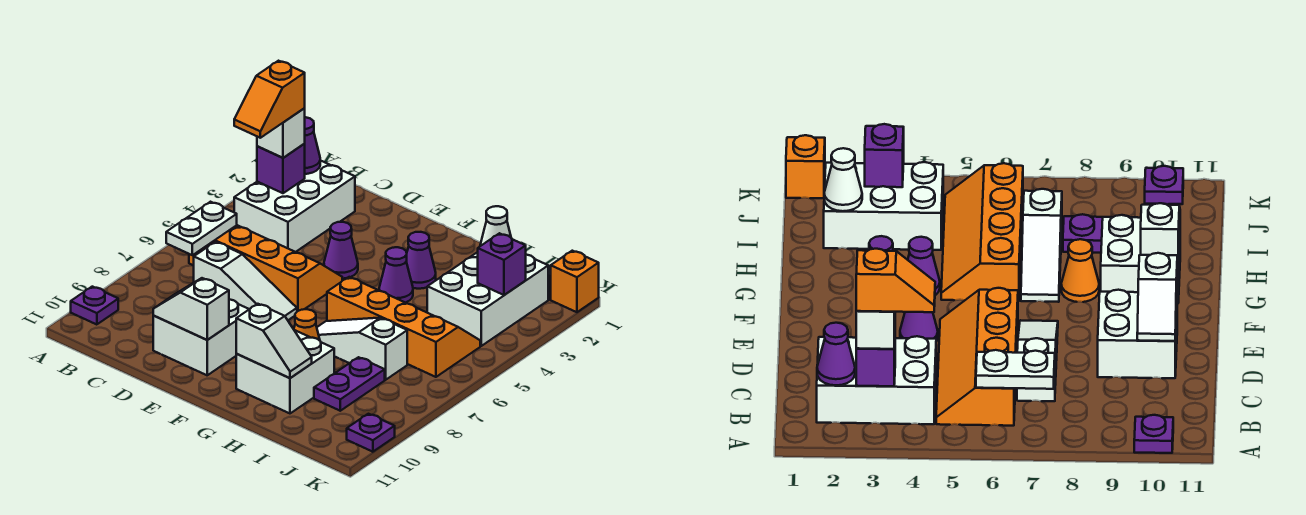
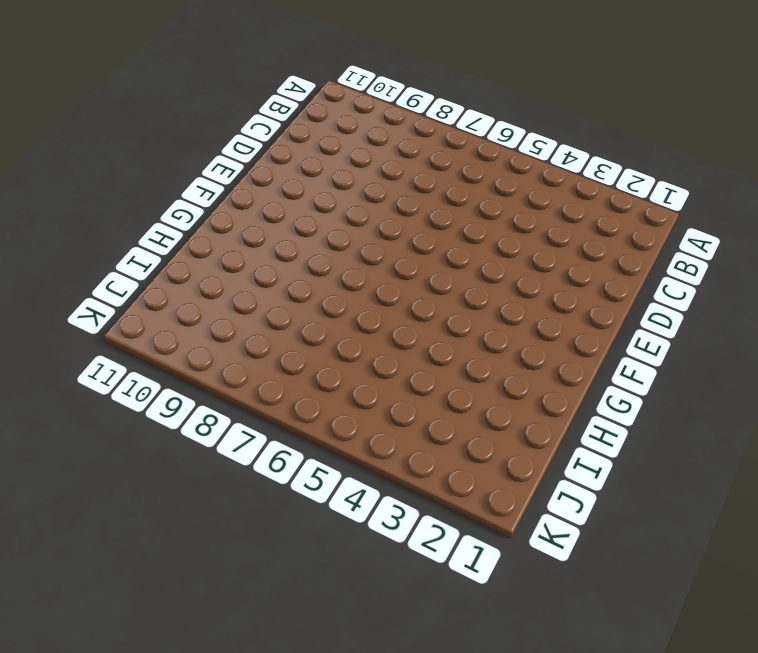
none -> purple 1x1 plate [71,287,118,325]
none -> white 2x3 brick [234,160,355,252]
none -> orange 2x4 slope [189,225,342,311]

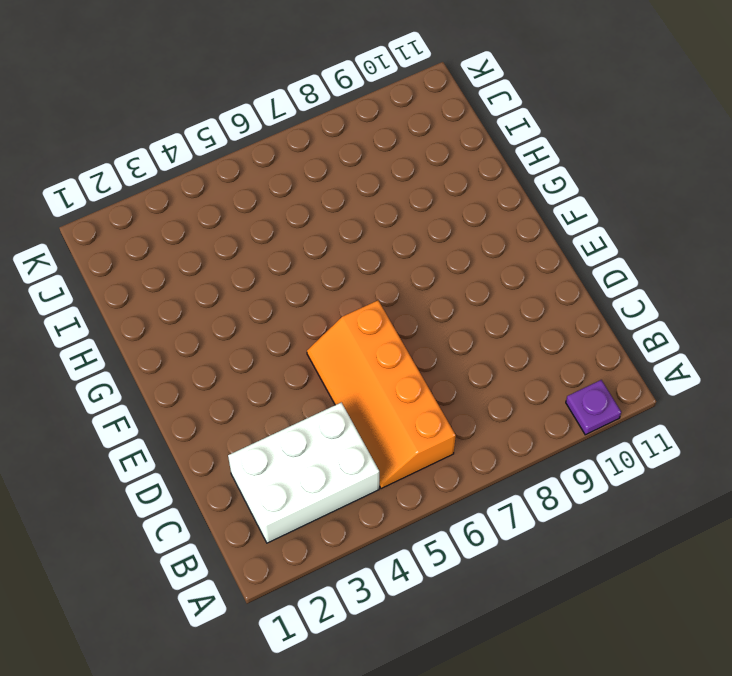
none -> white 1x3 slope [194,242,297,320]
none -> white 2x2 brick [153,299,249,375]
none -> purple 1x1 cone [324,222,358,279]

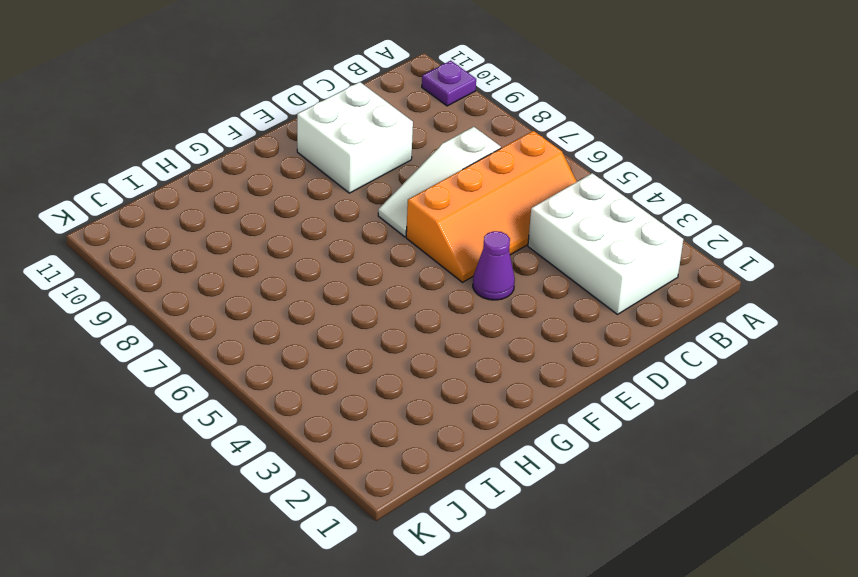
none -> purple 1x1 cone [406,232,436,289]
none -> purple 1x1 cone [379,247,413,303]
none -> orange 2x4 slope [327,277,480,377]

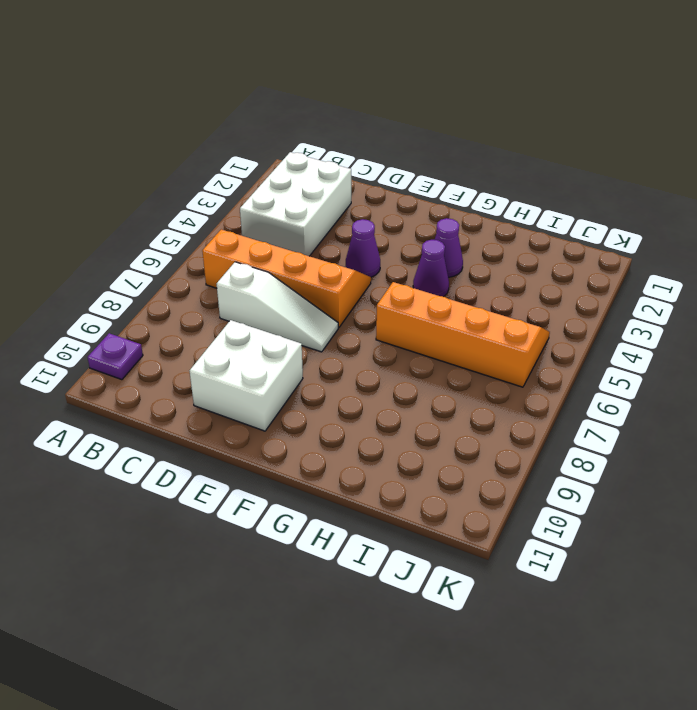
none -> white 1x3 slope [317,318,407,380]
none -> orange 1x1 cone [294,309,320,341]
none -> white 2x2 brick [236,330,334,413]

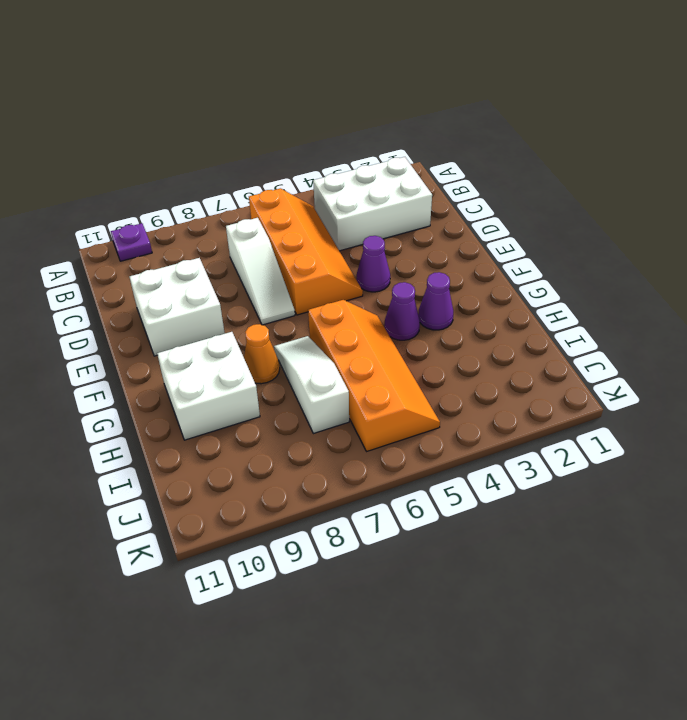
none -> white 2x3 brick [427,252,548,346]
none -> purple 1x2 plate [314,357,385,411]
none -> orange 1x1 brick [551,251,599,312]

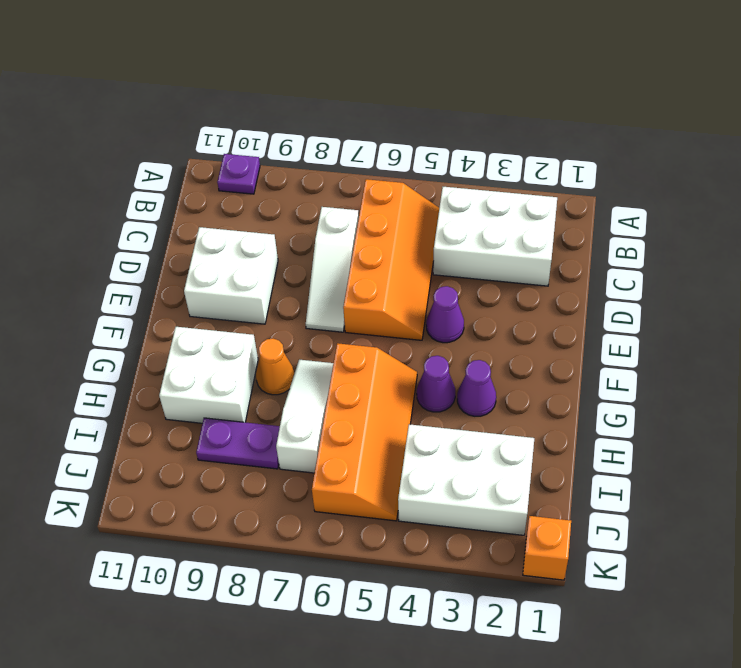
none -> purple 1x1 plate [347,414,395,452]
none -> purple 1x1 cone [304,117,320,174]
none -> purple 1x1 brick [257,144,305,193]

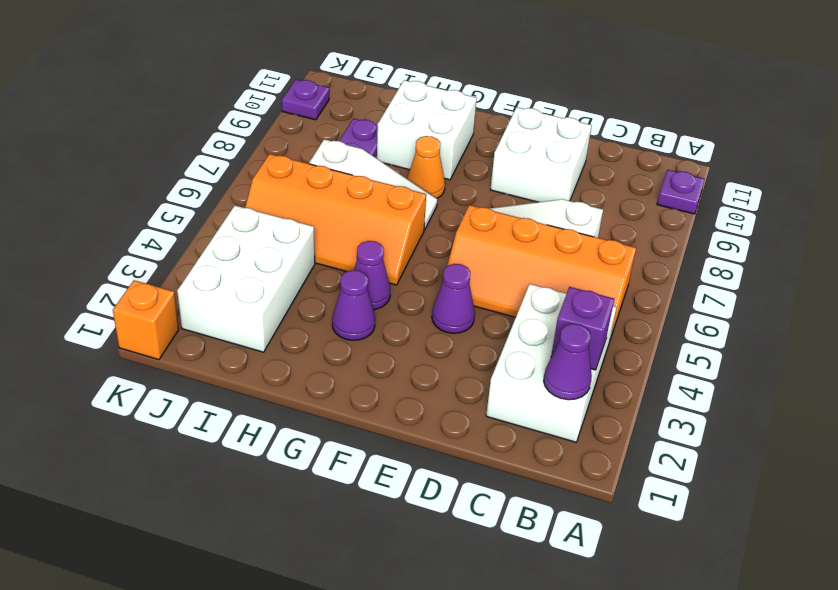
none -> white 1x2 plate [166,202,237,255]
none -> white 1x2 slope [153,278,229,340]
none -> white 1x2 slope [236,304,312,378]

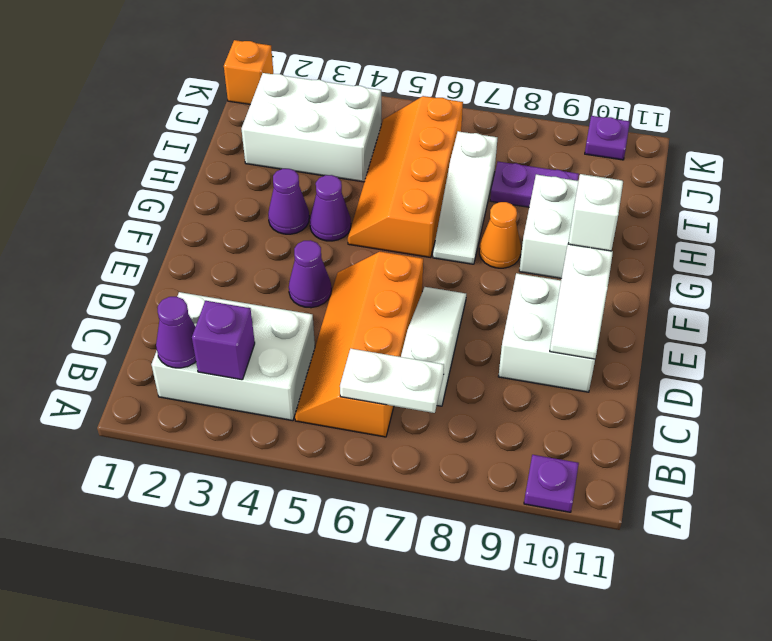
none -> white 1x1 cone [480,206,511,246]
none -> purple 1x1 brick [478,233,526,295]
none -> white 1x1 brick [257,108,305,158]

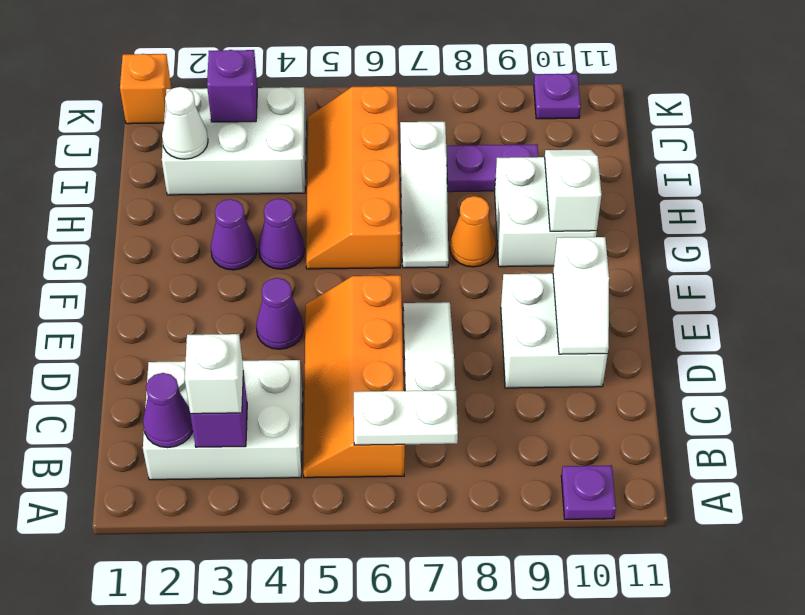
none -> orange 1x2 slope [234,61,305,138]

